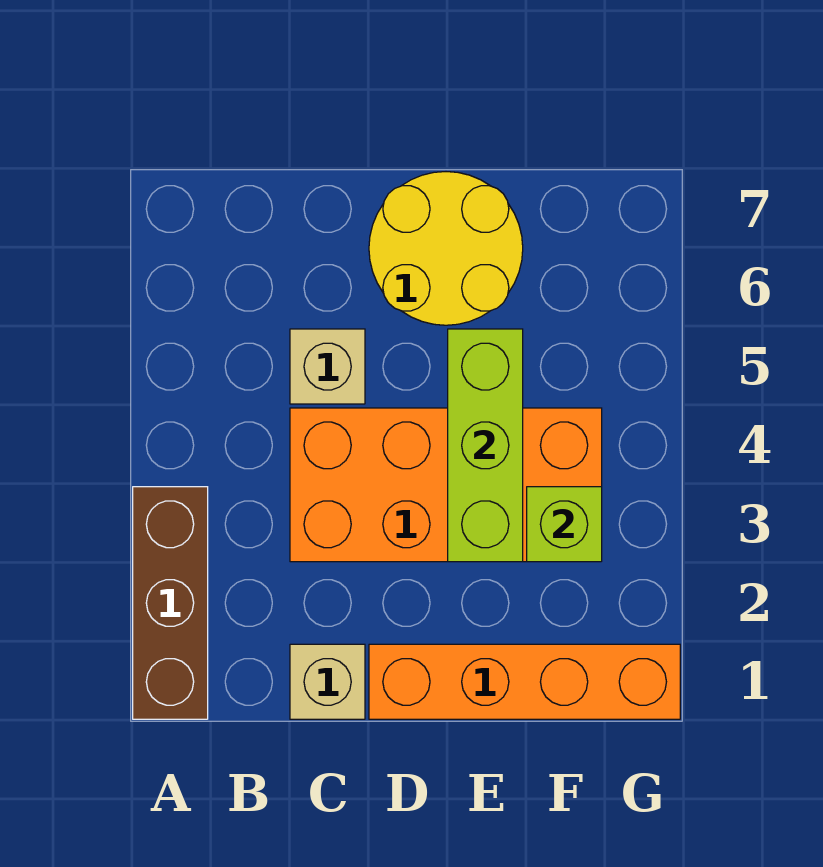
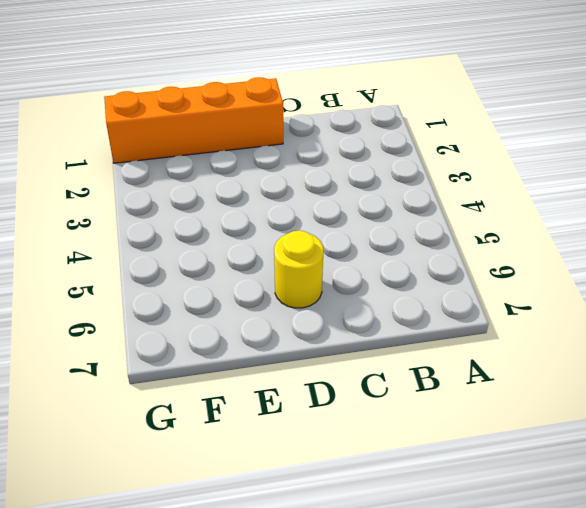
yellow 1x1 round brick [274,231,323,308] -> yellow 2x2 round brick [369,172,523,325]
none -> brown 1x3 brick [133,487,208,719]
none -> tan 1x1 brick [290,644,365,719]

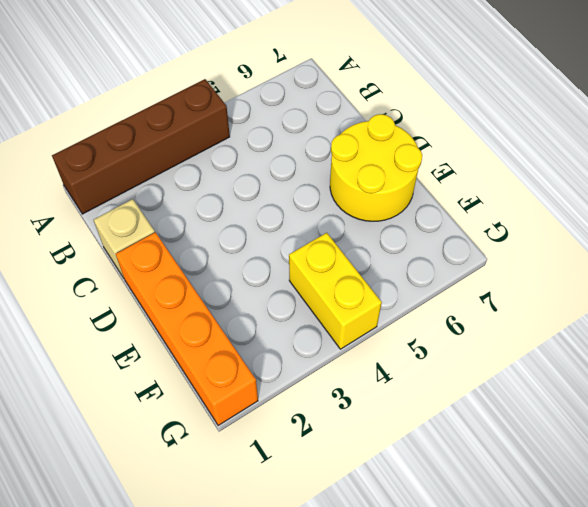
brown 1x4 brick [52,79,230,214] -> brown 1x3 brick [133,487,208,719]
yellow 1x2 brick [289,233,382,349] -> orange 2x4 brick [290,408,602,562]
none -> tan 1x1 brick [290,329,365,404]
none -> lime 1x3 brick [448,329,523,562]

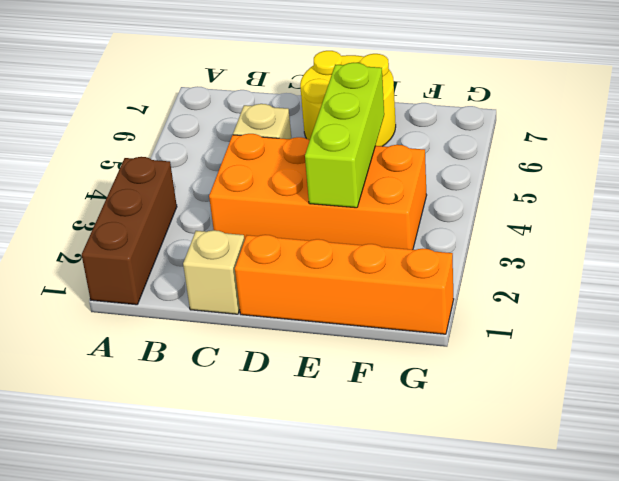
none -> lime 1x1 brick [527,487,602,562]

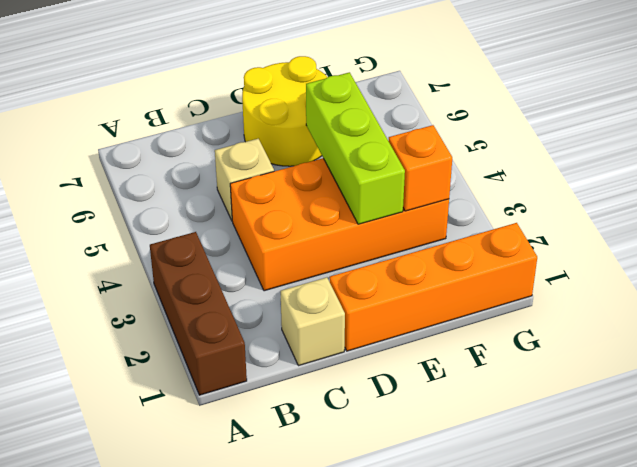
orange 1x1 brick [389,125,452,211] -> lime 1x1 brick [527,487,602,562]

